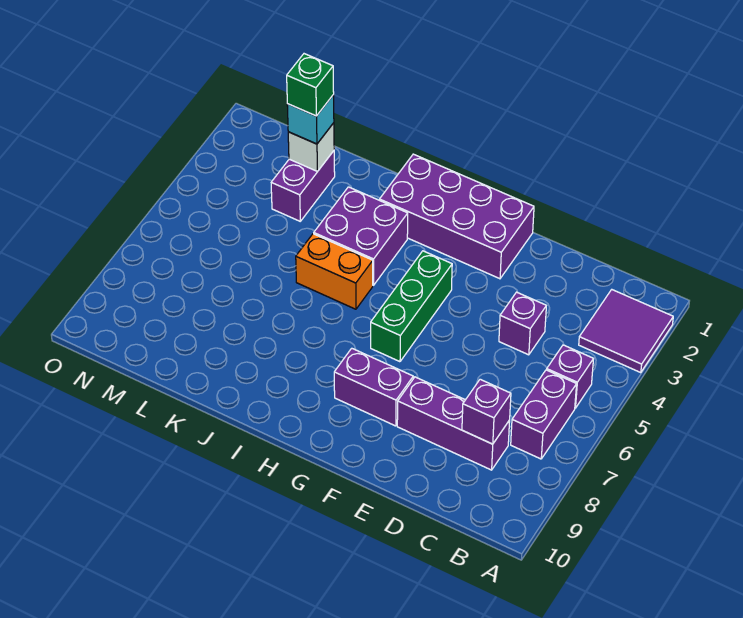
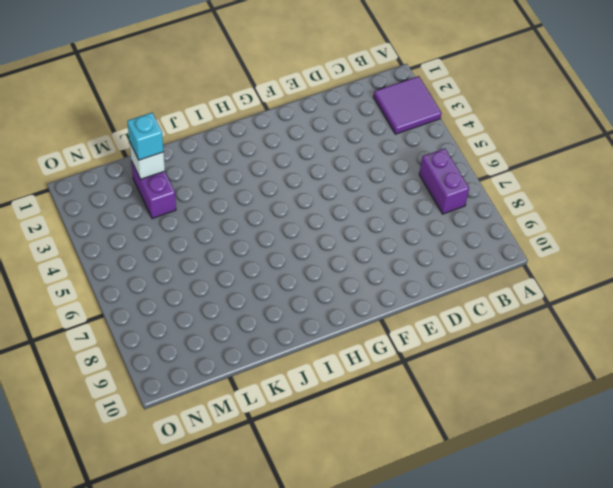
none -> purple 1x1 brick [547,345,593,408]
none -> purple 1x3 brick [397,377,510,470]
none -> purple 1x1 brick [499,292,546,355]

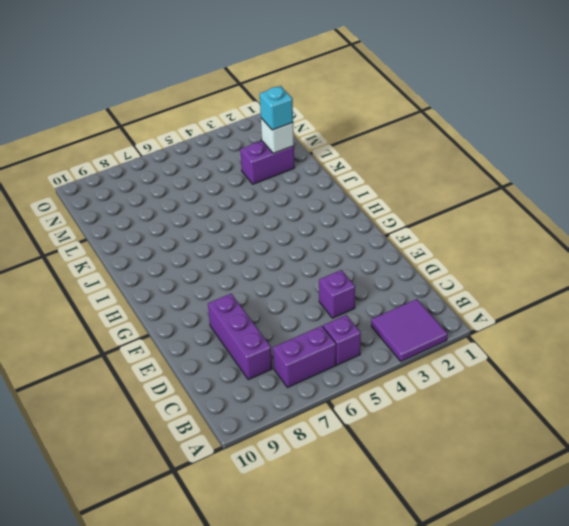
none -> purple 2x4 brick [380,154,534,279]
none -> purple 1x2 brick [334,348,413,426]
none -> green 1x3 brick [371,251,452,362]

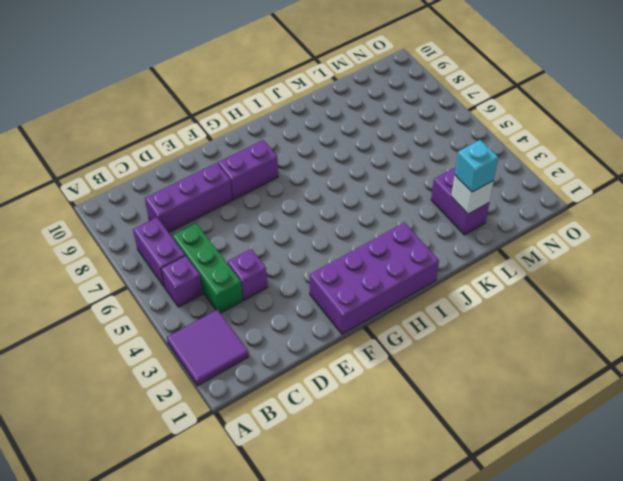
green 1x3 brick [173,223,243,313] -> green 1x3 brick moved to [371,251,452,362]
none -> purple 2x2 brick [314,187,408,285]
none -> orange 1x2 brick [296,234,373,309]
none -> purple 1x1 brick [462,379,511,444]

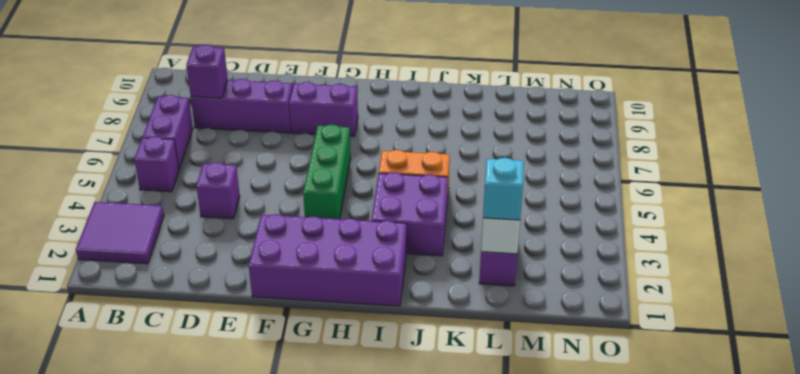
none -> green 1x1 brick [287,54,334,116]

